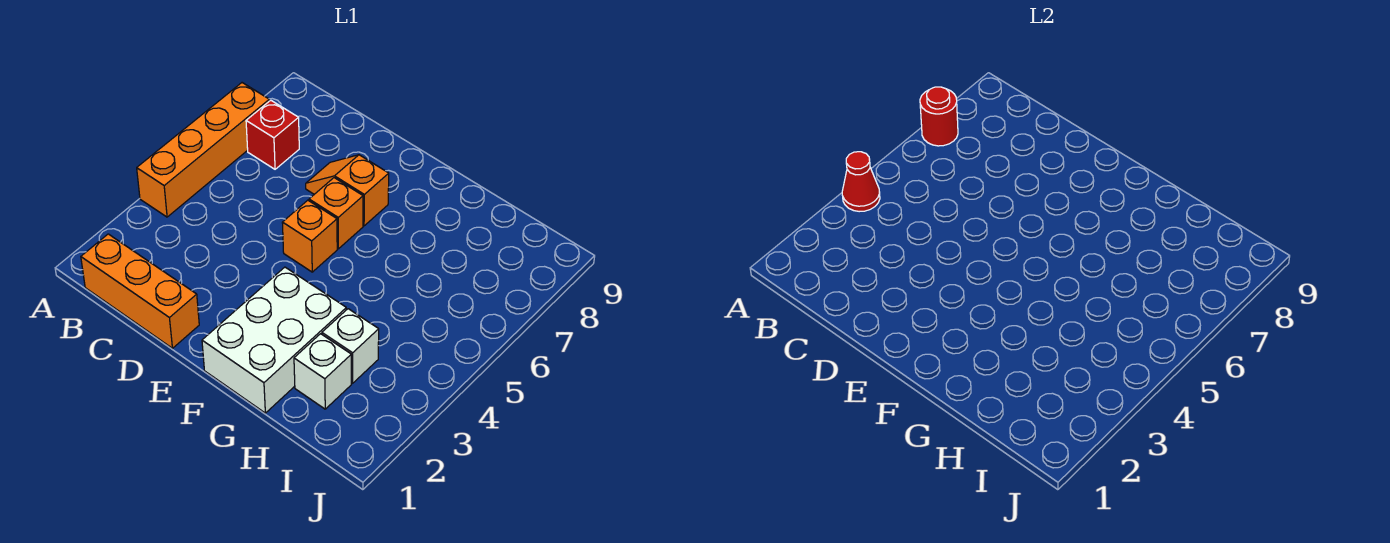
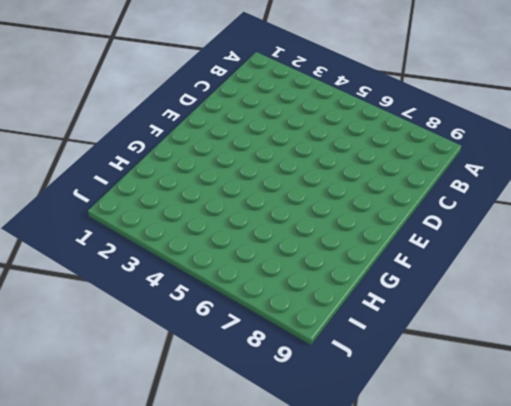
none -> orange 1x4 brick [137,83,269,217]
none -> orange 1x3 brick [81,234,199,348]

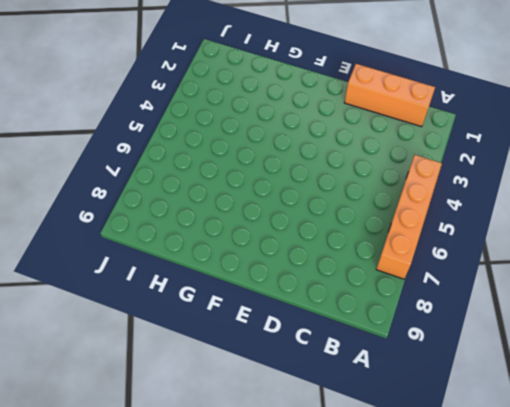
none -> red 1x1 brick [246,100,299,169]
none -> orange 1x2 slope [306,155,389,226]

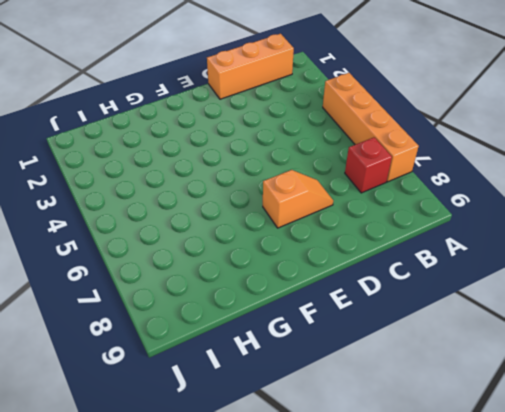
none -> orange 1x1 brick [282,200,337,272]
none -> orange 1x1 brick [309,178,363,249]

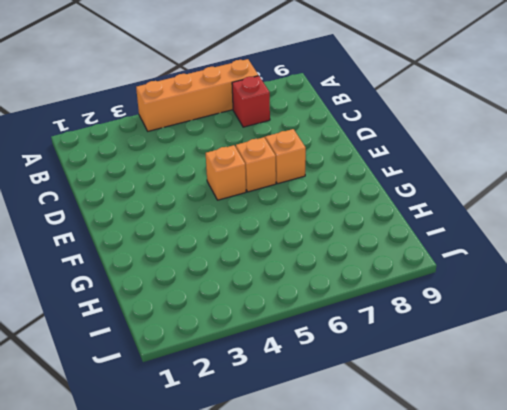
none -> orange 1x3 brick [81,234,199,348]
none -> white 2x3 brick [202,267,346,413]

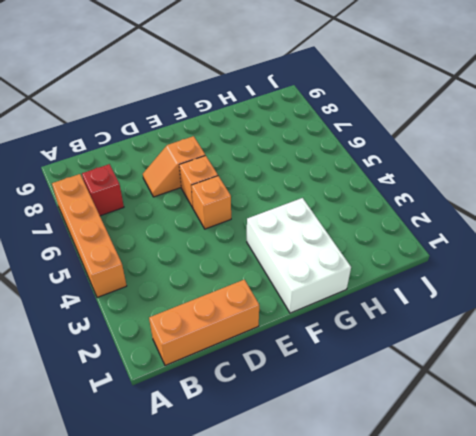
none -> white 1x1 brick [294,334,351,409]
none -> white 1x1 brick [322,309,379,383]

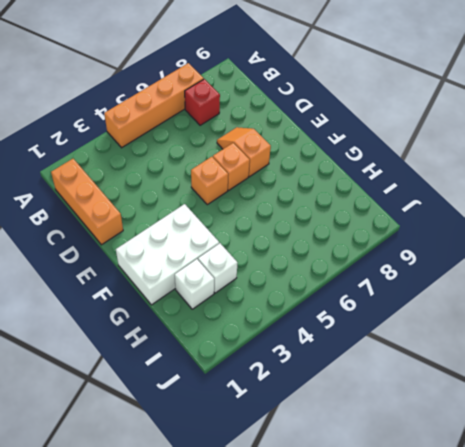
none -> red 1x1 cone [842,152,880,212]
none -> red 1x1 round brick [920,87,958,146]

